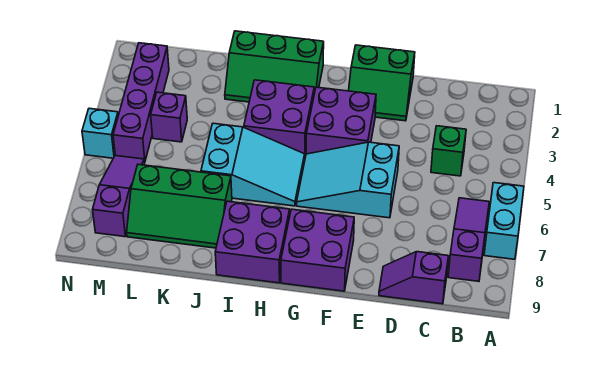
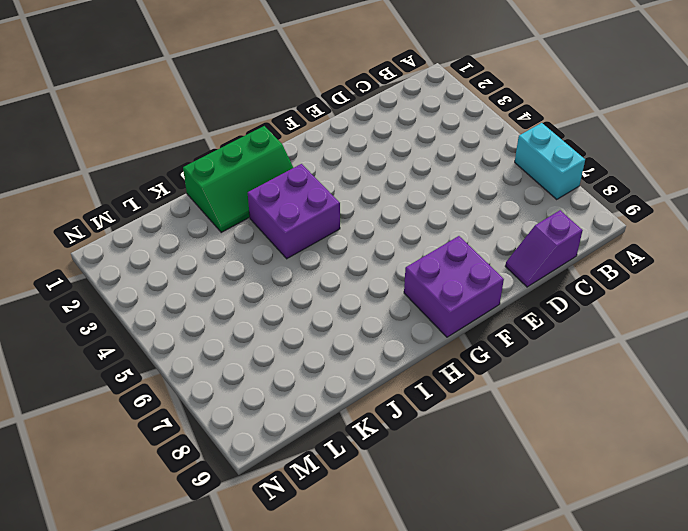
none -> purple 1x3 slope [448,198,489,281]
none -> green 1x1 brick [431,126,466,176]
none -> green 2x2 slope [349,45,415,121]

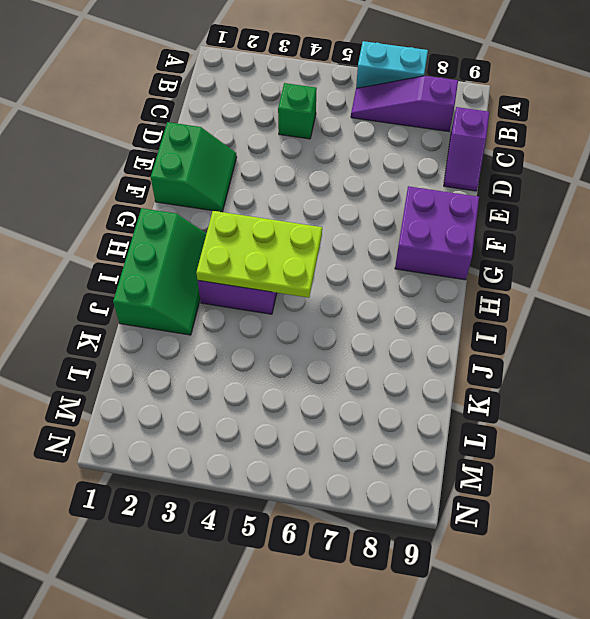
lime 2x3 plate [196,211,322,298] -> none
none -> cyan 2x3 slope [297,142,399,218]
none -> purple 2x2 brick [306,87,376,154]
none -> cyan 2x3 slope [201,123,305,206]

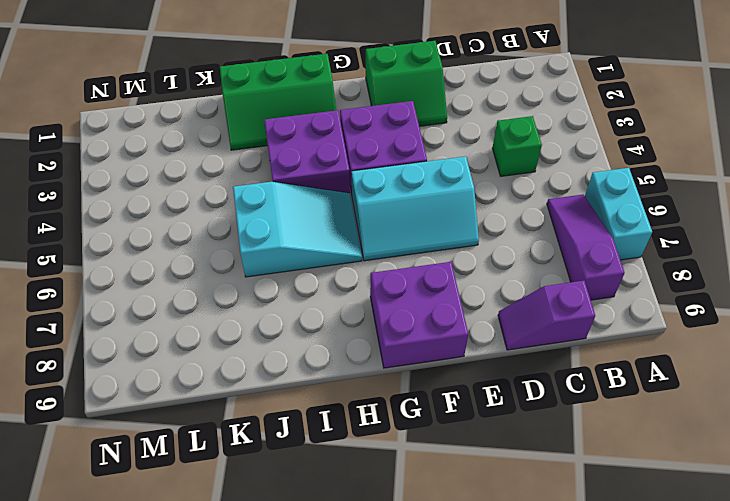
cyan 2x3 slope [352,156,479,261] -> cyan 2x3 slope turned to [297,142,399,218]
none -> purple 2x2 brick [215,201,290,283]
none -> green 2x3 slope [127,164,232,248]
none -> purple 1x1 brick [151,92,187,142]

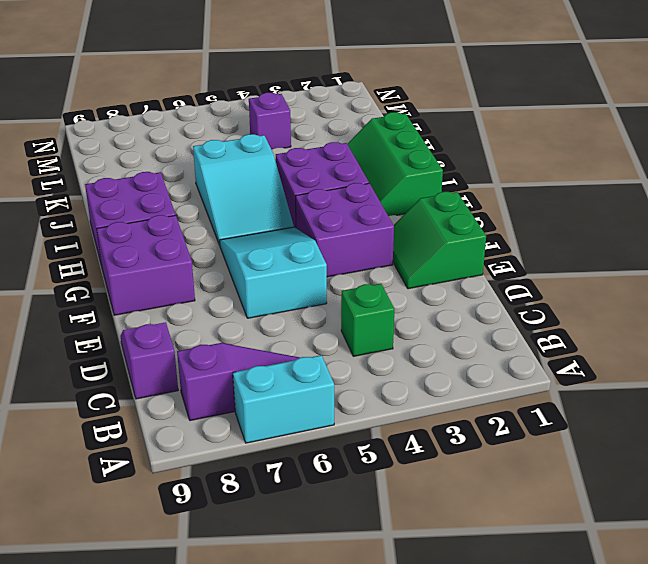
none -> green 2x3 slope [127,164,232,248]
none -> purple 1x4 brick [113,43,169,161]
none -> purple 1x3 slope [93,156,145,237]

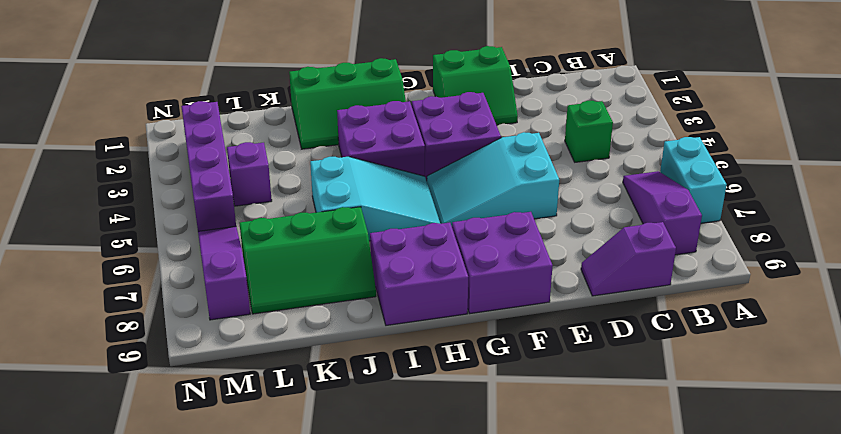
none -> cyan 1x1 brick [82,108,118,158]

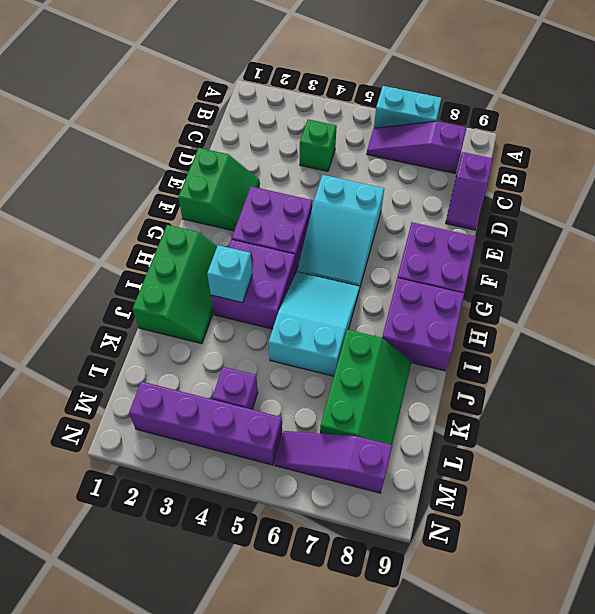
cyan 1x1 brick [207,245,252,303] -> cyan 1x1 brick moved to [82,108,118,158]

